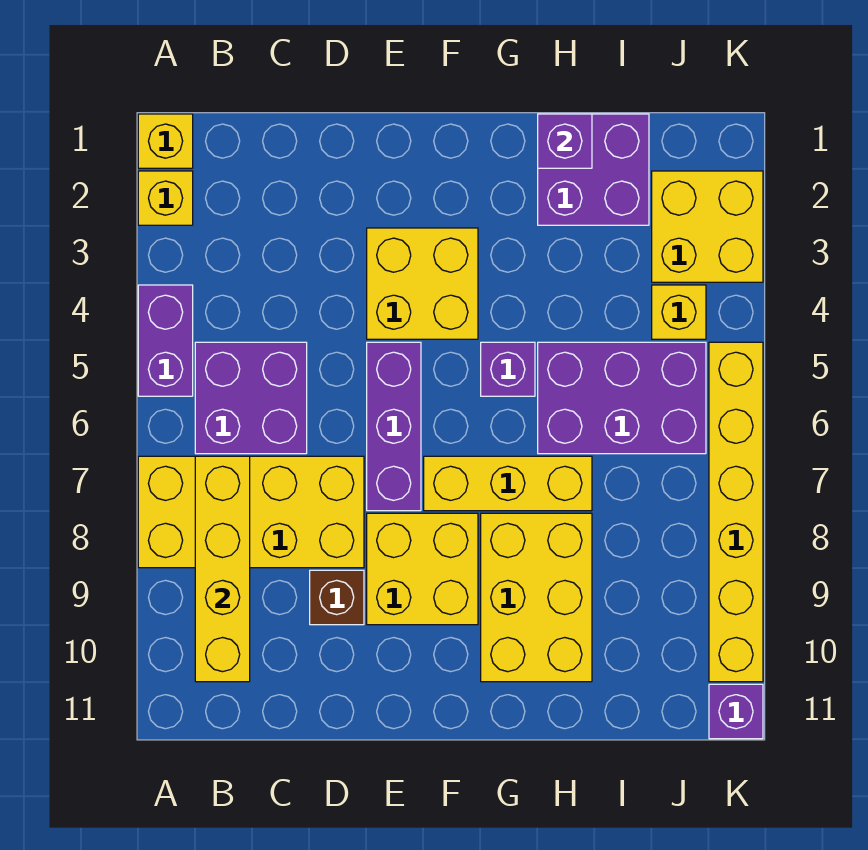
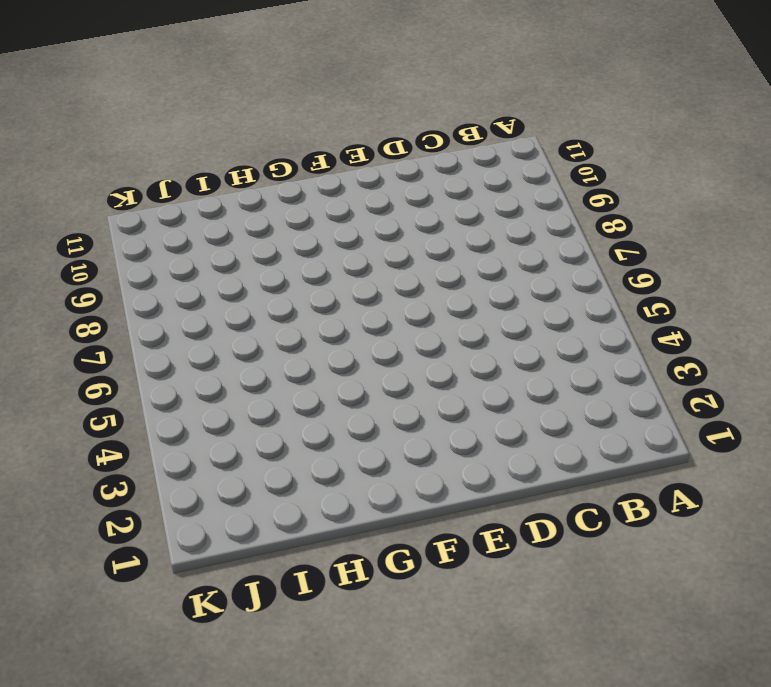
none -> yellow 1x1 brick [138,114,193,168]
none -> yellow 1x1 brick [138,171,193,225]
none -> purple 1x2 brick [138,285,193,396]

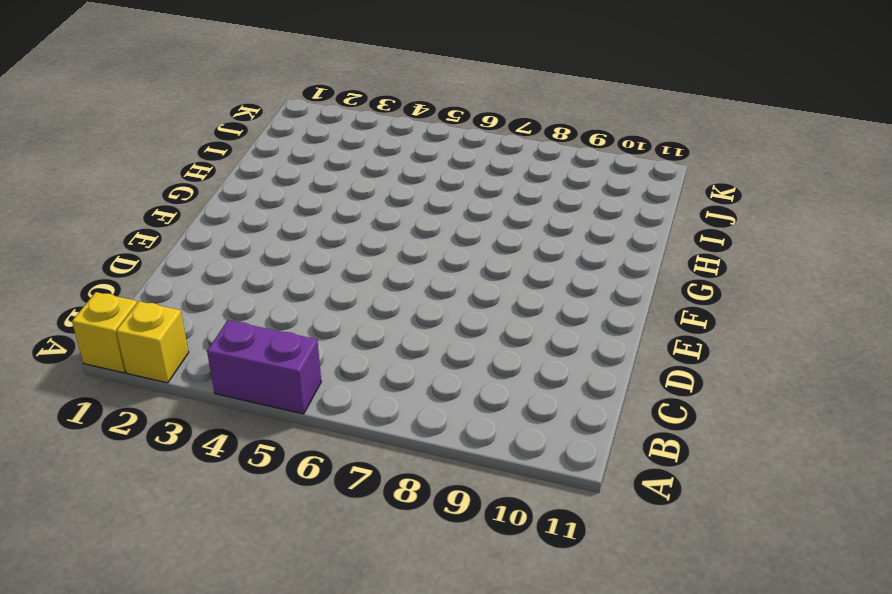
none -> yellow 2x4 brick [138,456,364,568]
none -> purple 2x2 brick [195,342,307,454]
none -> brown 1x1 brick [310,570,364,625]

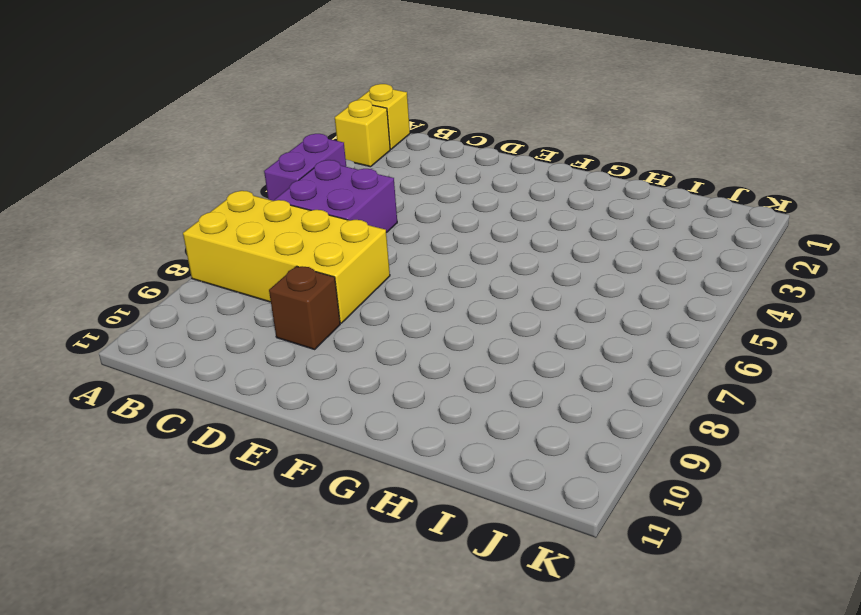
none -> yellow 2x2 brick [367,228,478,339]
none -> purple 1x3 brick [367,342,421,511]
none -> yellow 2x2 brick [367,513,478,625]

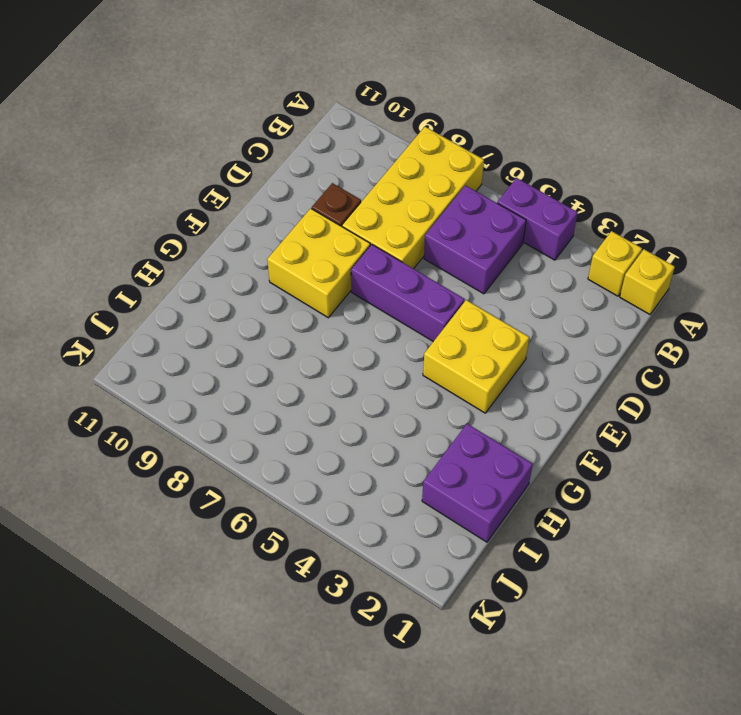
none -> yellow 1x3 brick [424,456,592,511]
none -> purple 1x1 brick [481,342,535,396]
none -> yellow 2x3 brick [481,513,592,682]

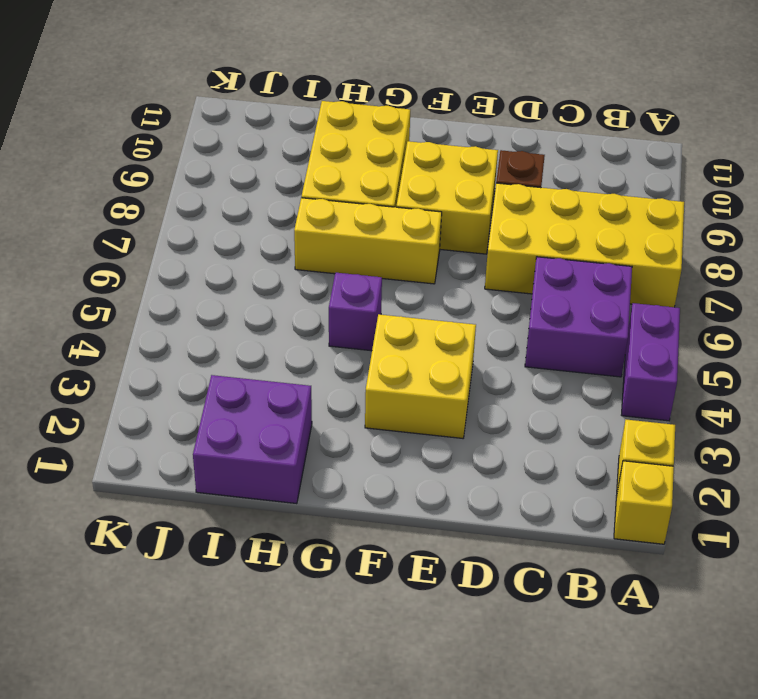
none -> purple 1x3 brick [367,342,421,511]
none -> purple 2x3 brick [538,342,706,454]
none -> yellow 2x2 brick [652,171,763,282]

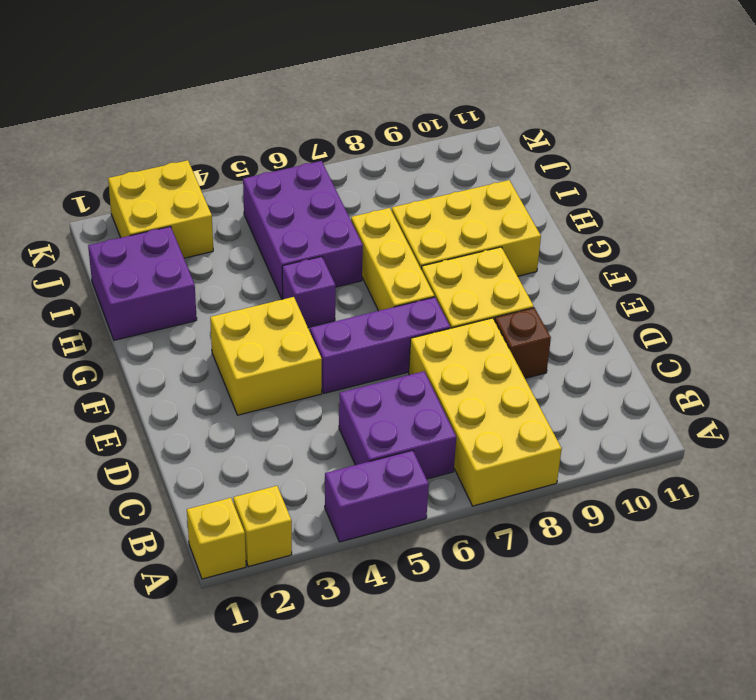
none -> yellow 1x1 brick [652,285,706,339]
none -> yellow 1x6 brick [709,342,763,682]
none -> purple 1x1 brick [709,684,763,739]

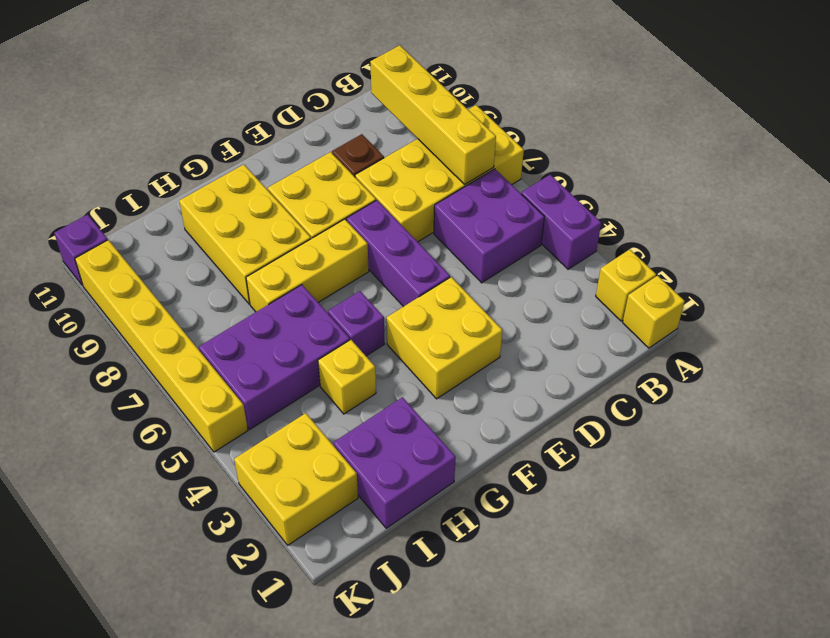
yellow 1x1 brick [318,340,376,414] -> yellow 1x1 brick moved to [652,285,706,339]
none -> purple 1x1 brick [538,114,592,168]

